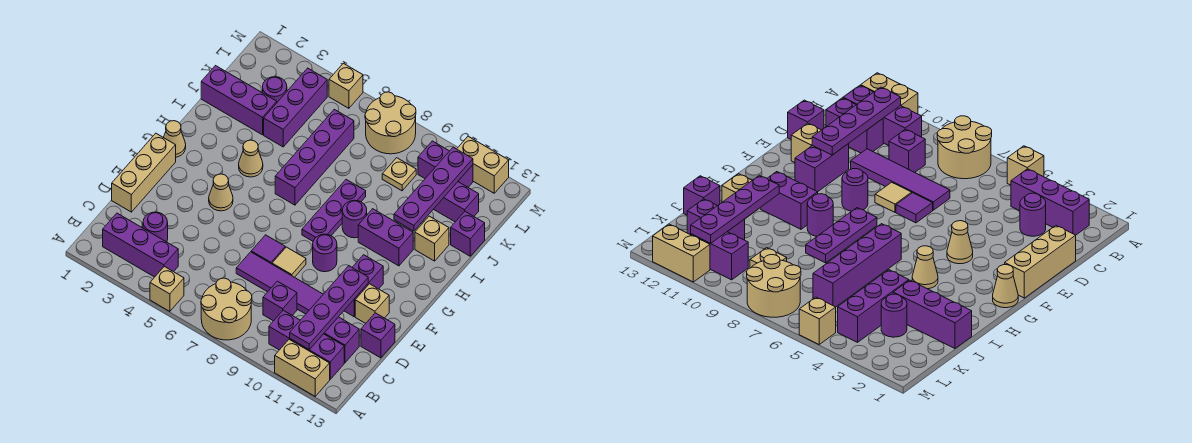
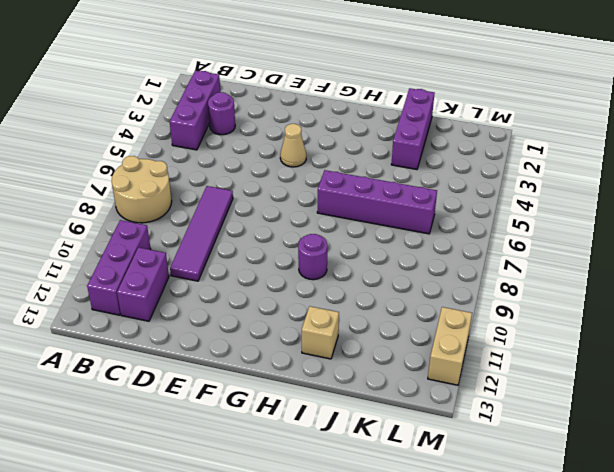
none -> tan 1x1 brick [150,266,184,311]
none -> tan 1x2 brick [275,340,330,396]
none -> purple 1x1 brick [263,281,297,321]
none -> tan 1x3 brick [112,133,176,212]

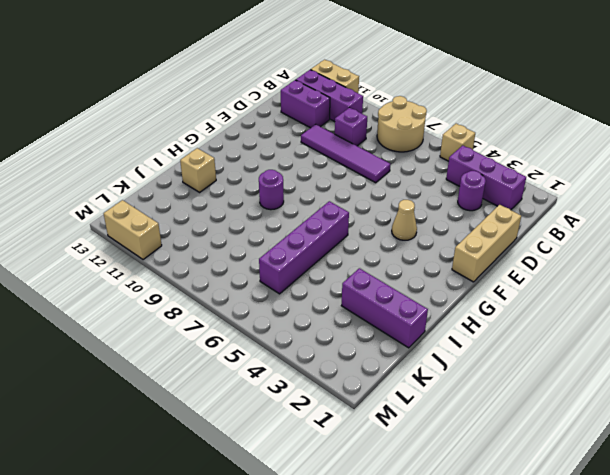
none -> purple 1x1 brick [361,313,395,358]
none -> purple 1x1 tile [251,235,285,264]
none -> tan 1x1 tile [272,247,306,277]
none -> purple 1x2 brick [344,255,383,317]

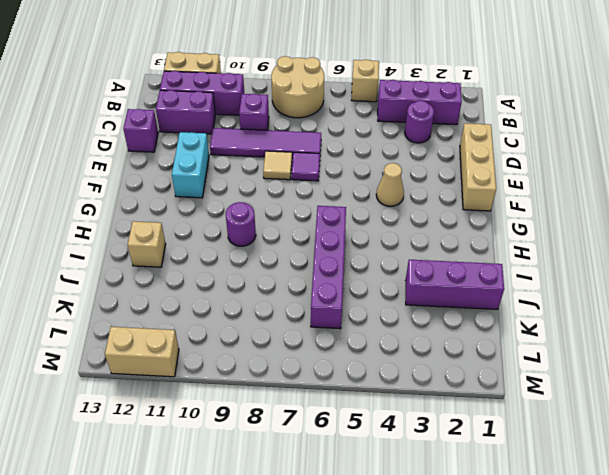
cyan 1x2 brick [172,132,209,198] -> purple 1x2 brick [344,255,383,317]
none -> tan 1x1 brick [355,284,389,323]
none -> purple 1x1 round brick [313,234,337,272]
none -> tan 1x1 cone [163,121,186,157]
none -> purple 1x3 plate [302,180,366,241]

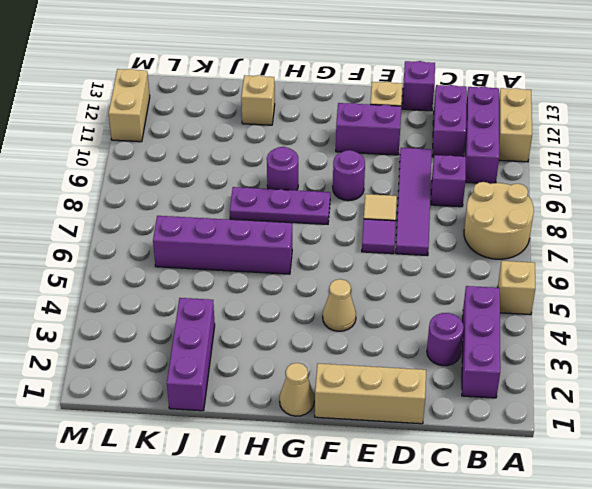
none -> tan 1x1 cone [239,140,263,177]
none -> purple 1x2 brick [358,209,413,266]
none -> purple 1x3 brick [264,68,327,147]
none -> purple 1x1 brick [451,212,485,256]

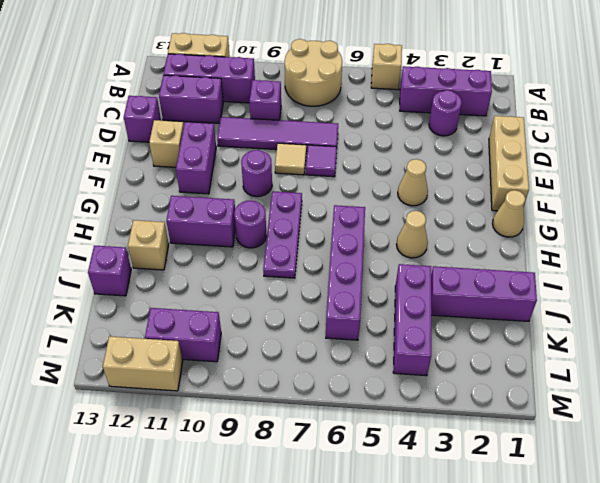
none -> purple 1x1 round brick [263,77,287,102]
none -> tan 1x1 plate [382,158,416,191]
none -> purple 1x2 brick [434,182,479,222]
none -> tan 2x2 round brick [365,92,416,154]

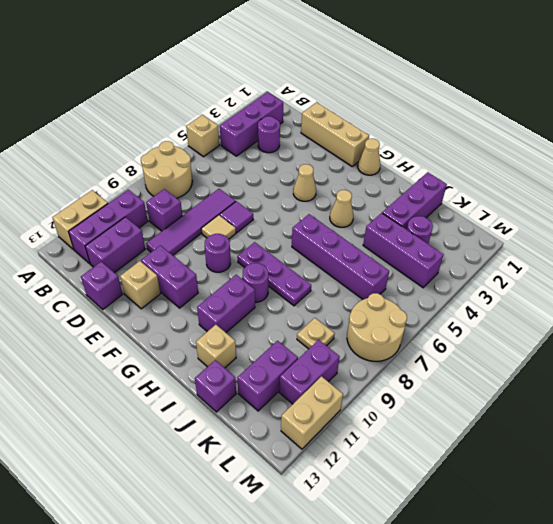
none -> tan 1x1 brick [329,63,363,108]
none -> purple 1x4 plate [290,266,368,349]
none -> purple 1x4 plate [394,147,473,231]

